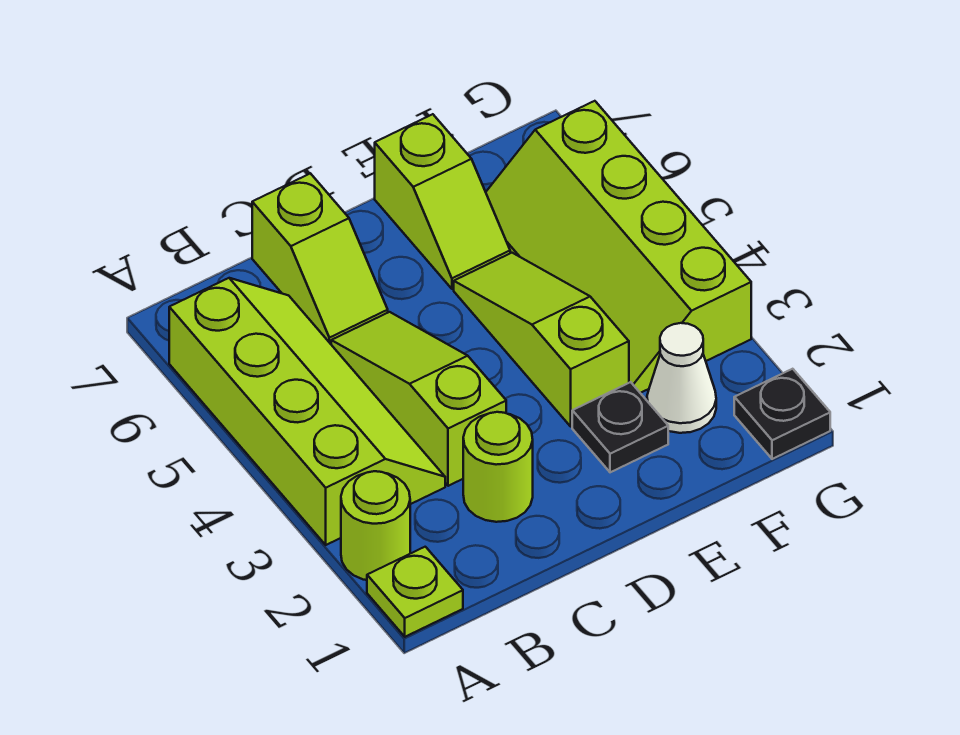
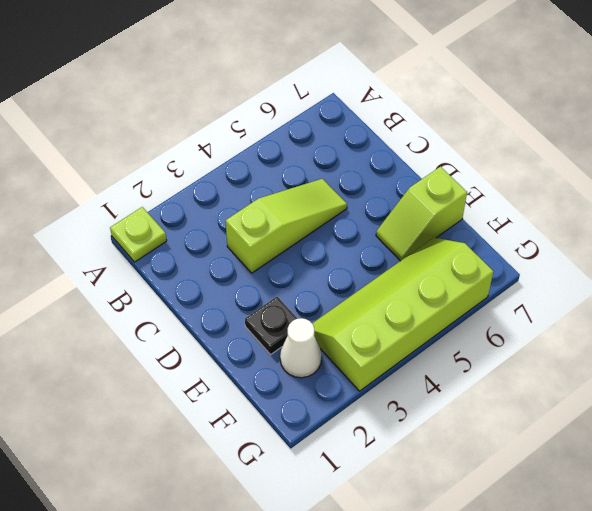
none -> lime 1x1 round brick [341,471,410,580]
none -> lime 2x4 slope [169,278,445,545]
none -> lime 1x1 round brick [463,412,533,522]

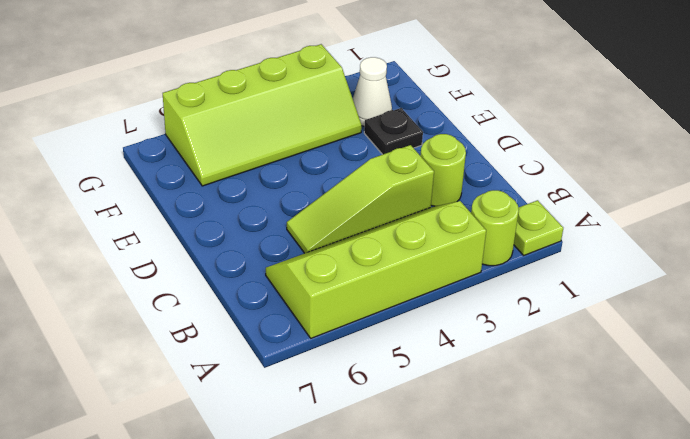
none -> lime 1x2 slope [252,173,388,344]
none -> lime 1x3 slope [454,253,629,426]
none -> lime 1x2 slope [375,114,510,289]

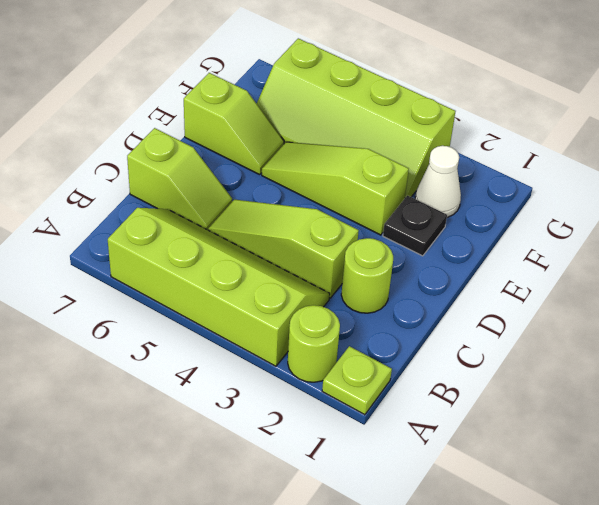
none -> black 1x1 plate [734,369,830,459]

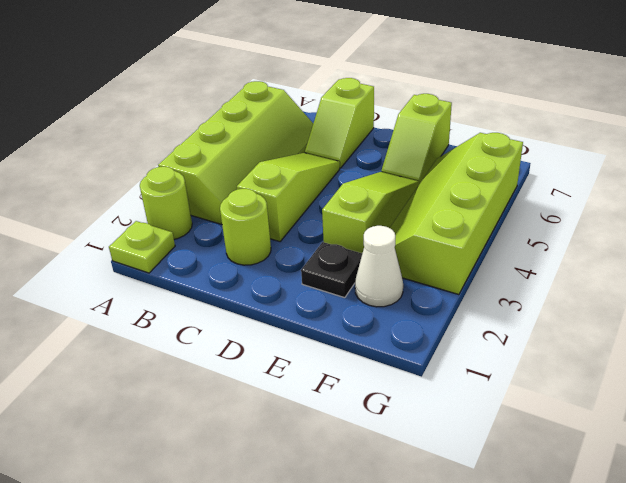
none -> black 1x1 plate [734,369,830,459]

